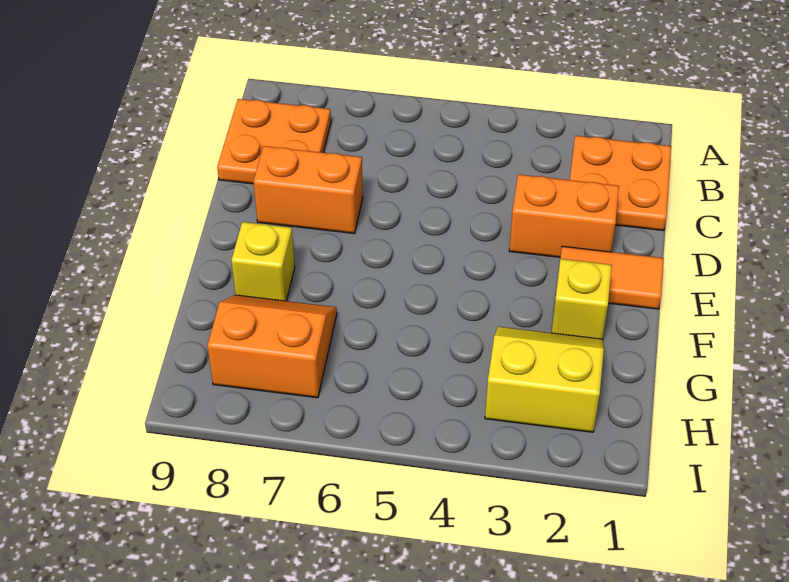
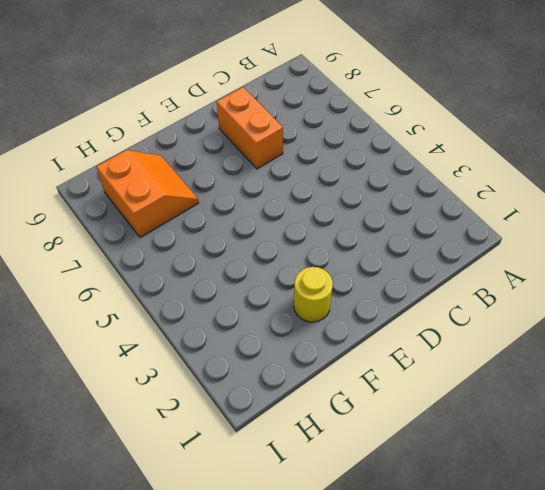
yellow 1x1 round brick [294,267,333,322] -> yellow 1x1 brick [551,259,612,339]
none -> orange 2x2 plate [570,136,671,231]
none -> orange 2x2 plate [217,99,331,184]

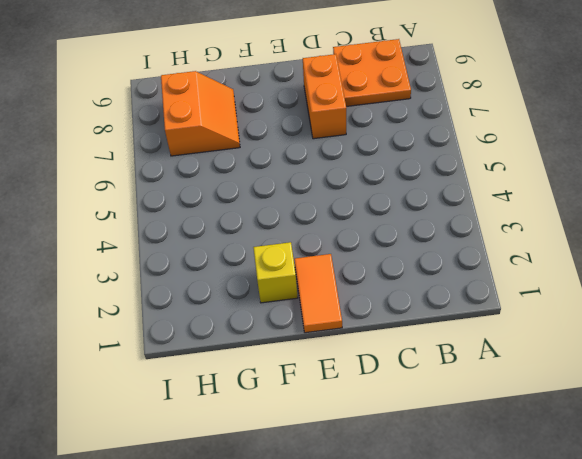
none -> orange 2x2 plate [570,136,671,231]
none -> orange 1x2 brick [509,174,619,257]

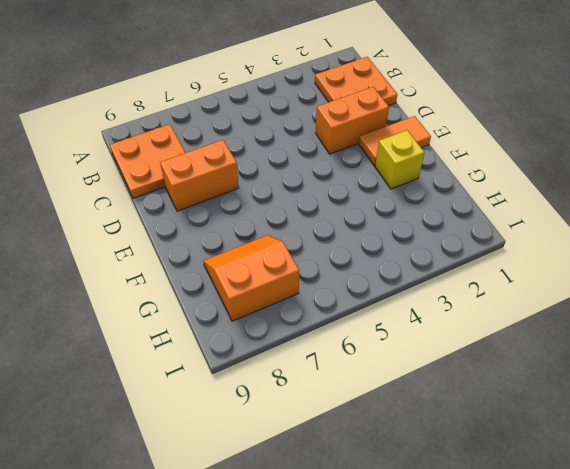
none -> yellow 1x1 brick [231,222,295,301]
none -> yellow 2x2 slope [485,327,604,432]

